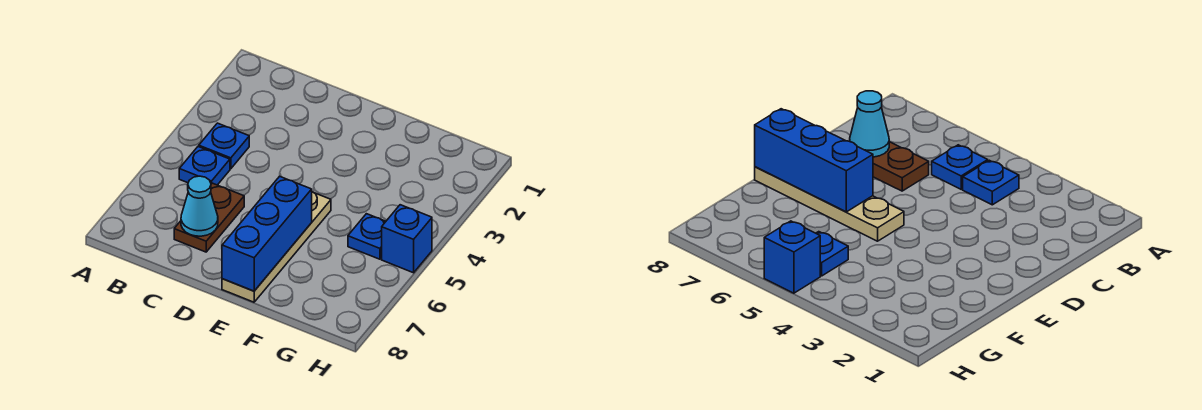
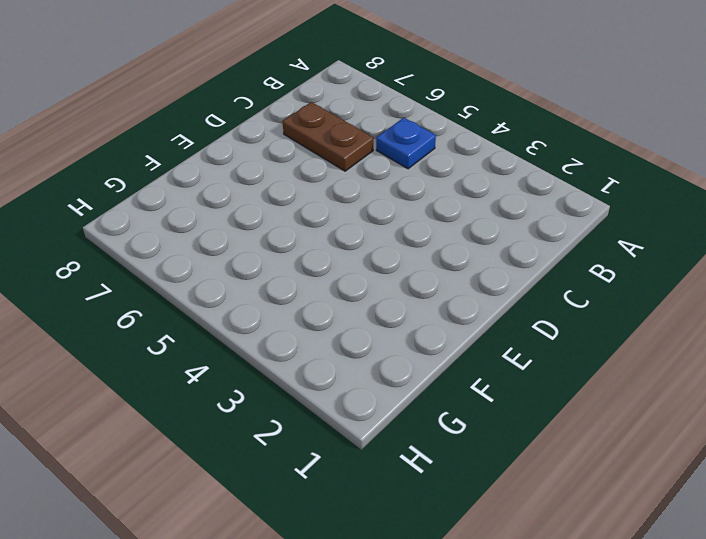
none -> blue 1x1 plate [199,123,249,169]
none -> tan 1x4 plate [222,192,331,302]

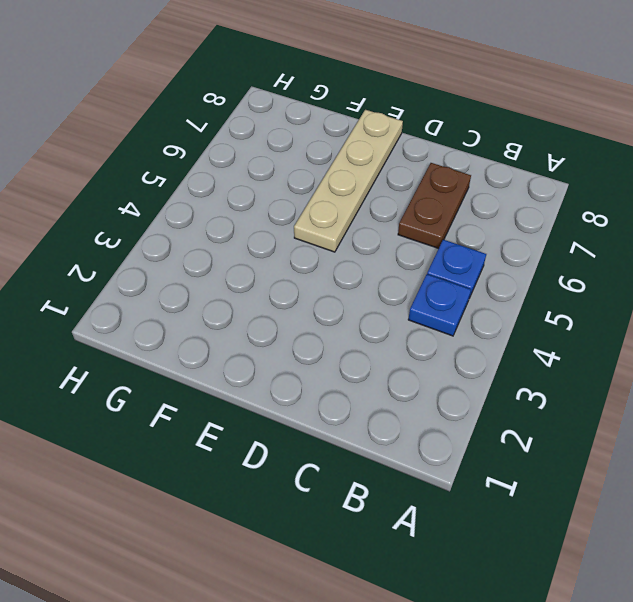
none -> blue 1x1 plate [348,214,386,259]
none -> blue 1x1 brick [382,205,432,273]

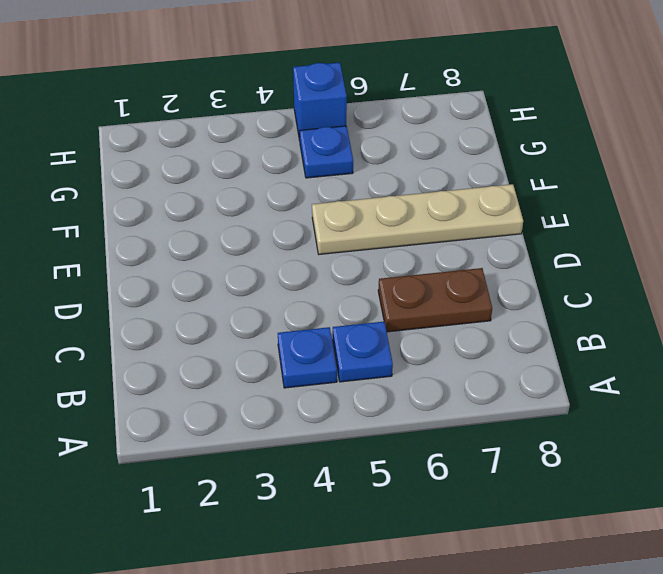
none -> cyan 1x1 cone [181,176,218,236]
none -> blue 1x3 brick [222,176,312,291]

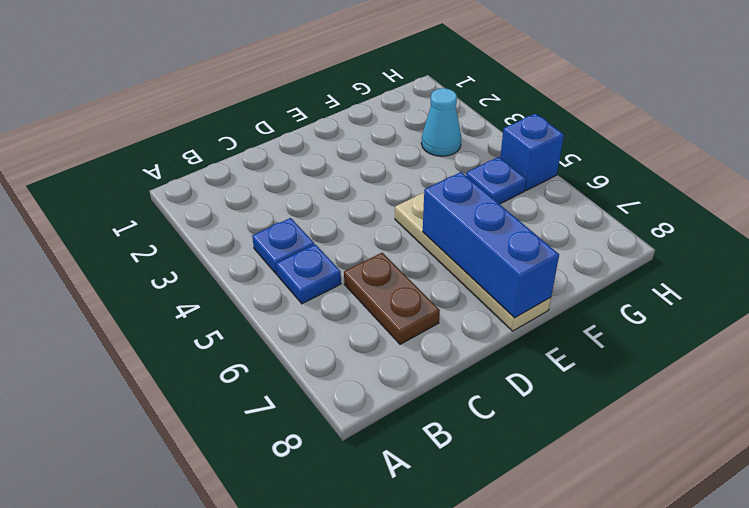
cyan 1x1 cone [421,88,461,156] -> cyan 1x1 cone moved to [181,176,218,236]

